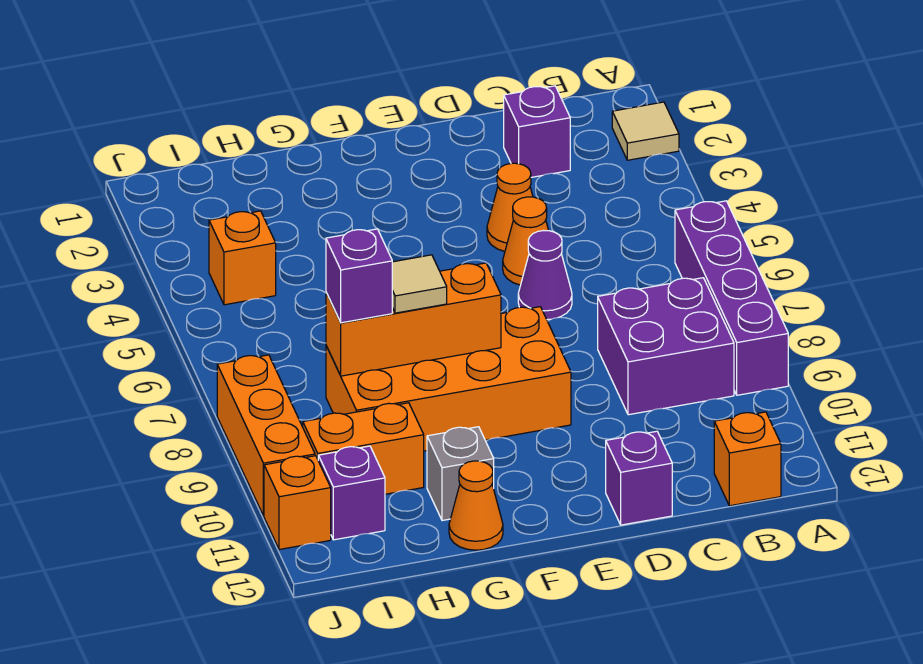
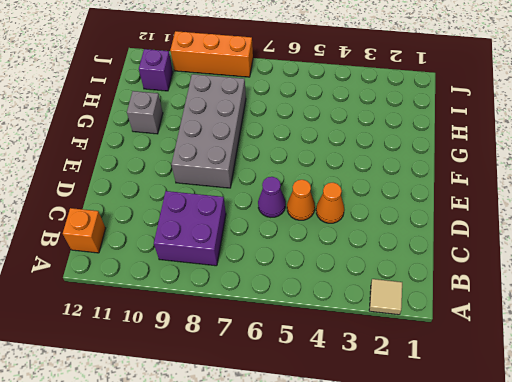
grey 2x4 brick [172,74,246,188] -> orange 2x4 brick [326,307,571,451]
none -> purple 1x4 brick [675,201,788,395]
none -> purple 1x1 brick [504,86,570,177]
none -> purple 1x1 brick [606,431,672,525]

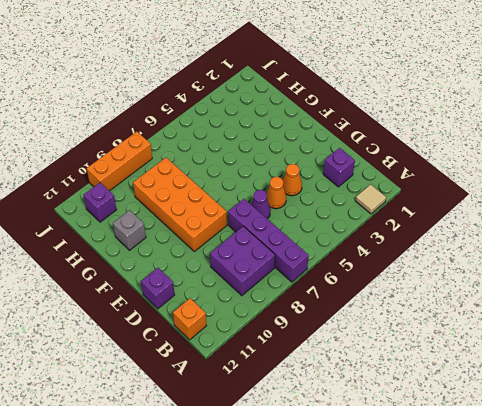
purple 1x4 brick [228,199,309,282] -> purple 1x4 brick turned to [675,201,788,395]
none -> orange 1x1 cone [449,461,503,550]
none -> orange 1x2 brick [303,403,424,494]
none -> orange 1x1 brick [209,211,276,305]

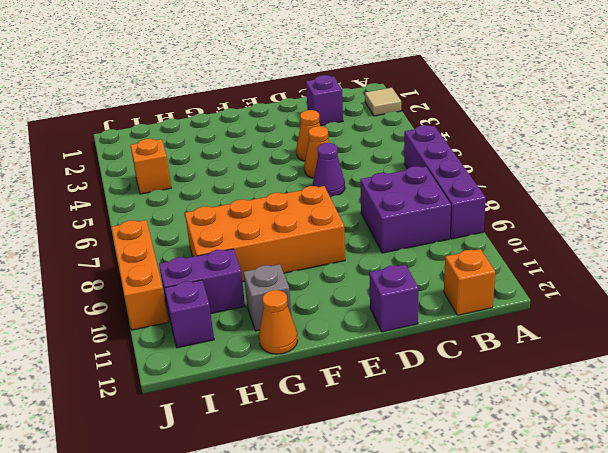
purple 1x2 brick [159,249,245,318] -> orange 1x2 brick [303,403,424,494]
none -> orange 1x1 brick [264,456,331,550]
none -> orange 1x3 brick [326,263,501,376]
none -> tan 1x1 tile [392,255,447,313]

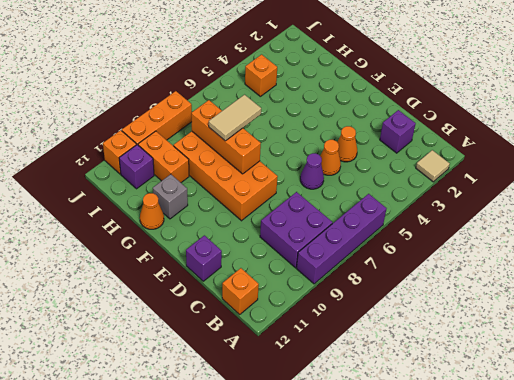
tan 1x2 tile [209,95,261,141] -> tan 1x1 tile [392,255,447,313]
none -> purple 1x1 brick [326,229,392,323]

